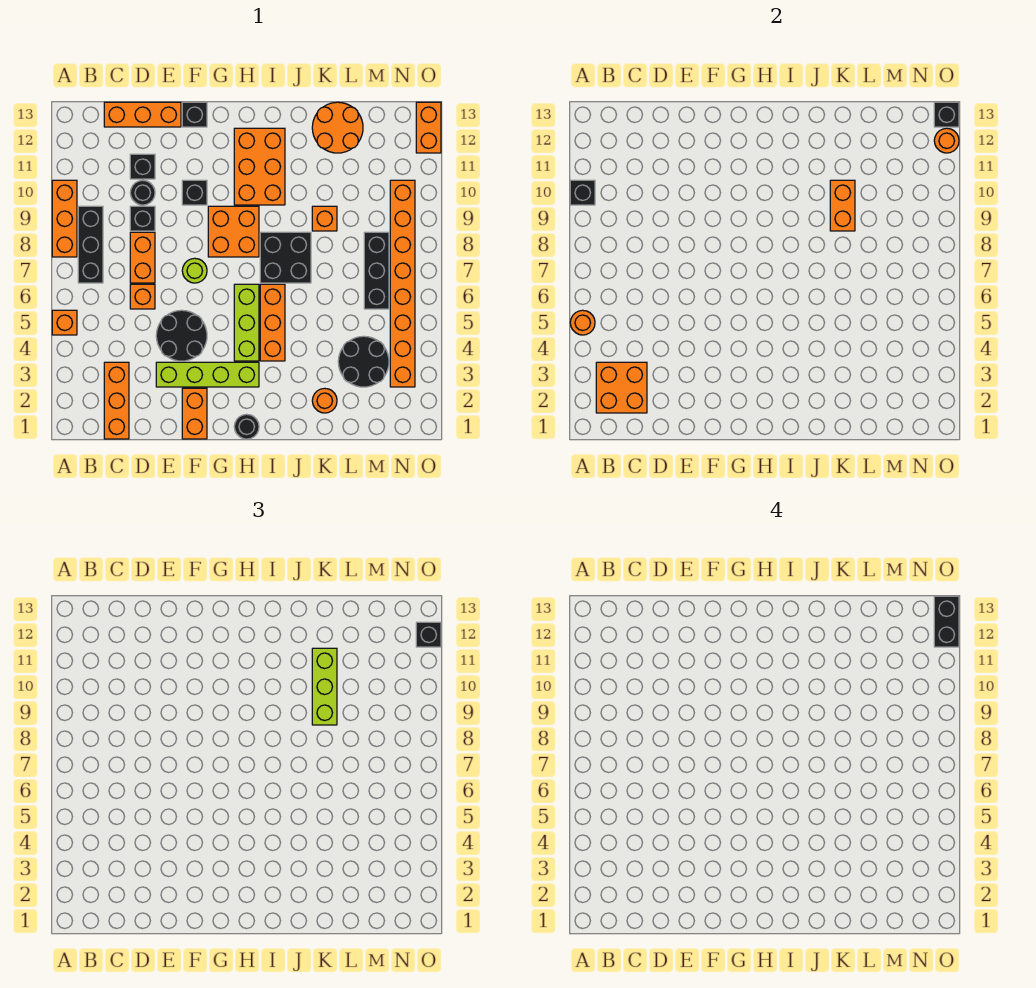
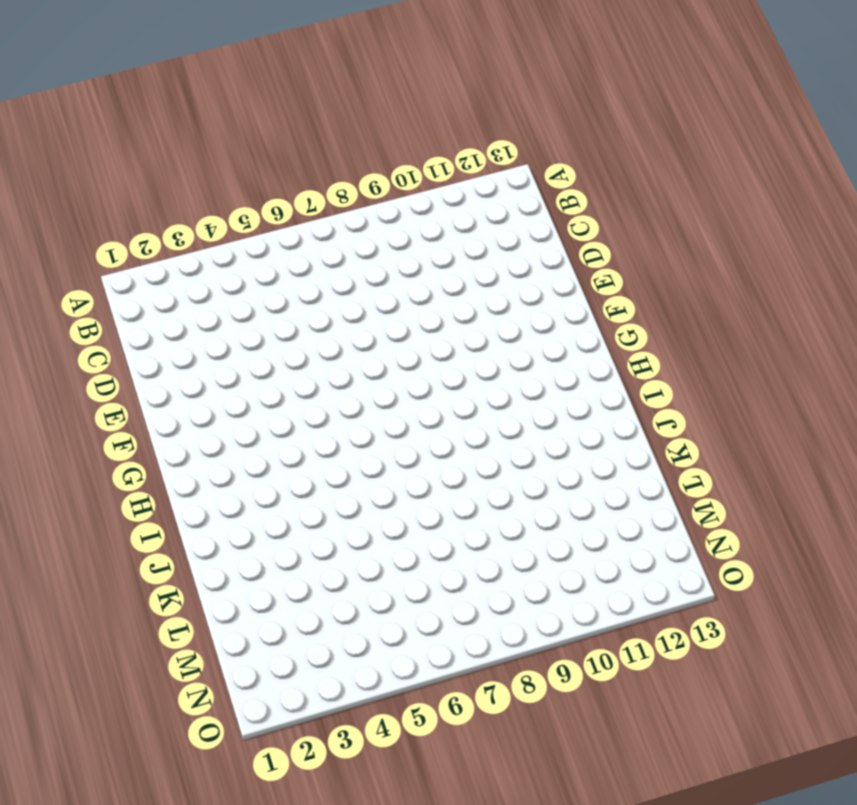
none -> orange 1x1 brick [52,310,77,335]
none -> orange 1x3 brick [52,180,77,257]
none -> black 1x3 brick [78,206,103,283]
none -> orange 1x3 brick [104,362,129,439]

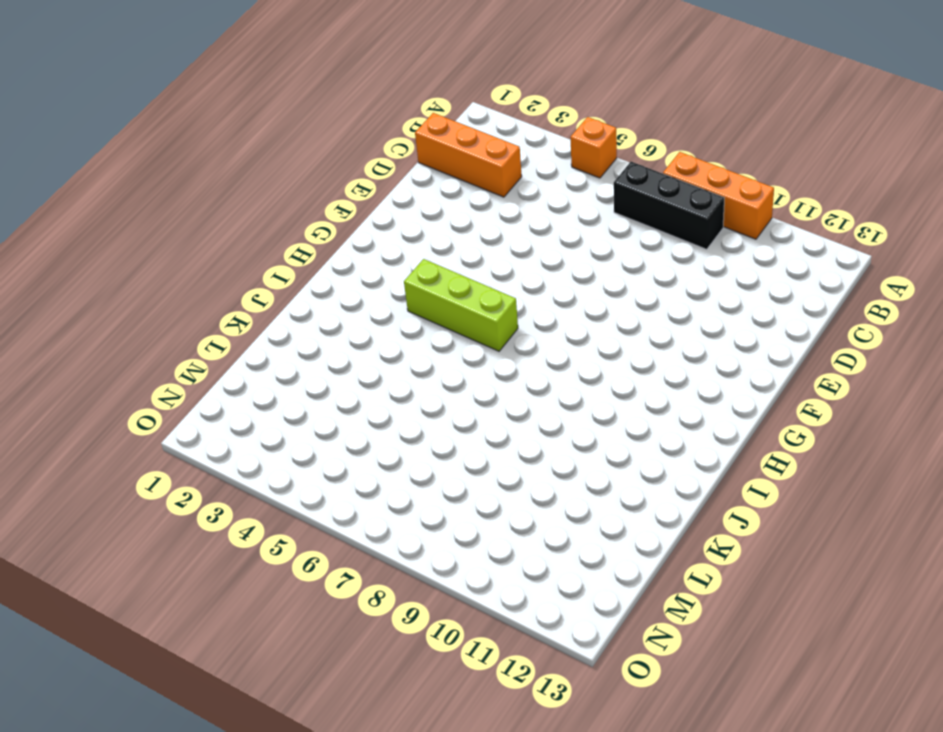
none -> orange 1x3 brick [104,102,181,127]
none -> orange 1x1 brick [130,284,155,309]
none -> orange 1x2 brick [130,232,155,283]
none -> black 1x1 brick [130,206,155,231]

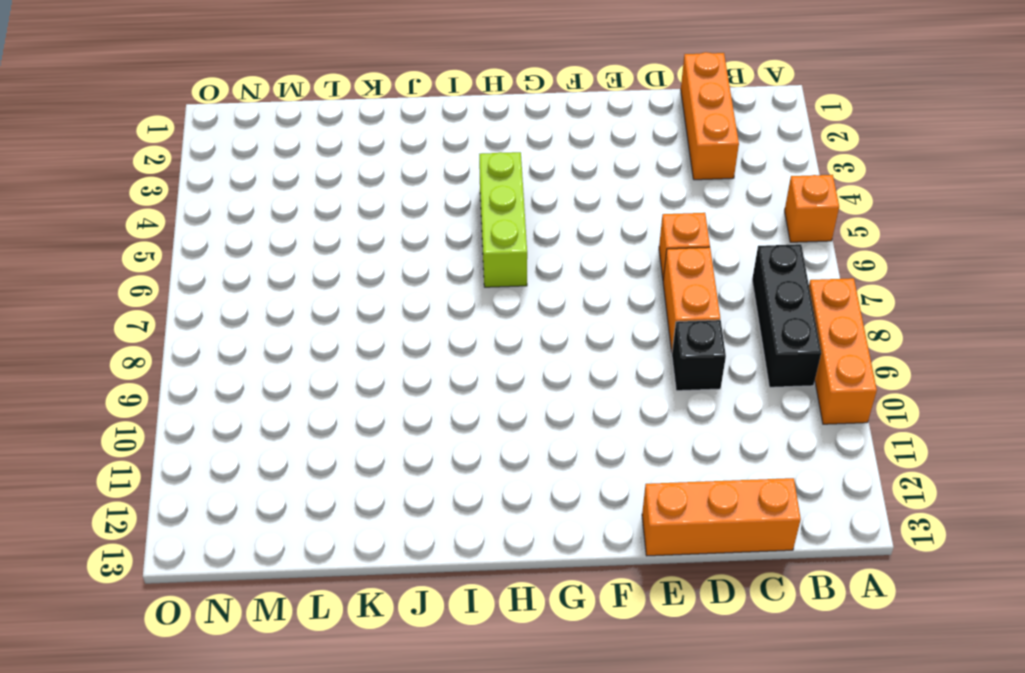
none -> black 1x1 round brick [130,180,155,205]
none -> black 1x1 brick [130,154,155,179]
none -> lime 1x4 brick [156,362,259,387]
none -> black 2x2 round brick [156,310,207,361]

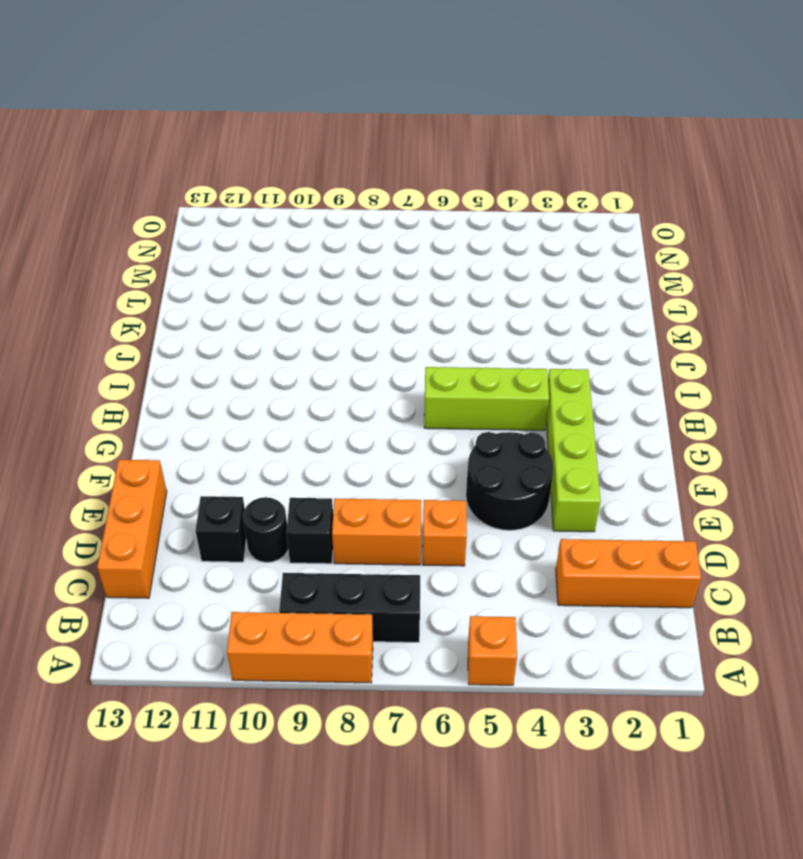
none -> orange 1x2 brick [182,388,207,439]
none -> lime 1x1 round brick [182,258,207,283]
none -> black 1x1 brick [182,180,207,205]
none -> black 1x1 brick [182,102,207,127]

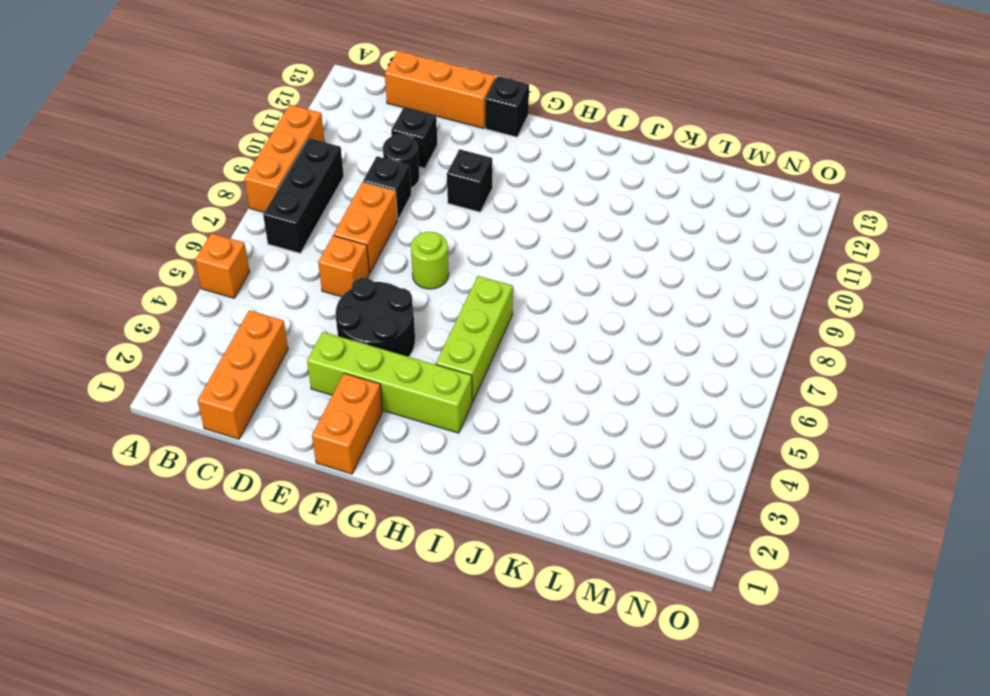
none -> orange 2x2 brick [208,206,259,257]
none -> black 1x1 round brick [234,414,259,439]
none -> orange 2x3 brick [234,128,285,205]
none -> orange 1x3 brick [260,284,285,361]

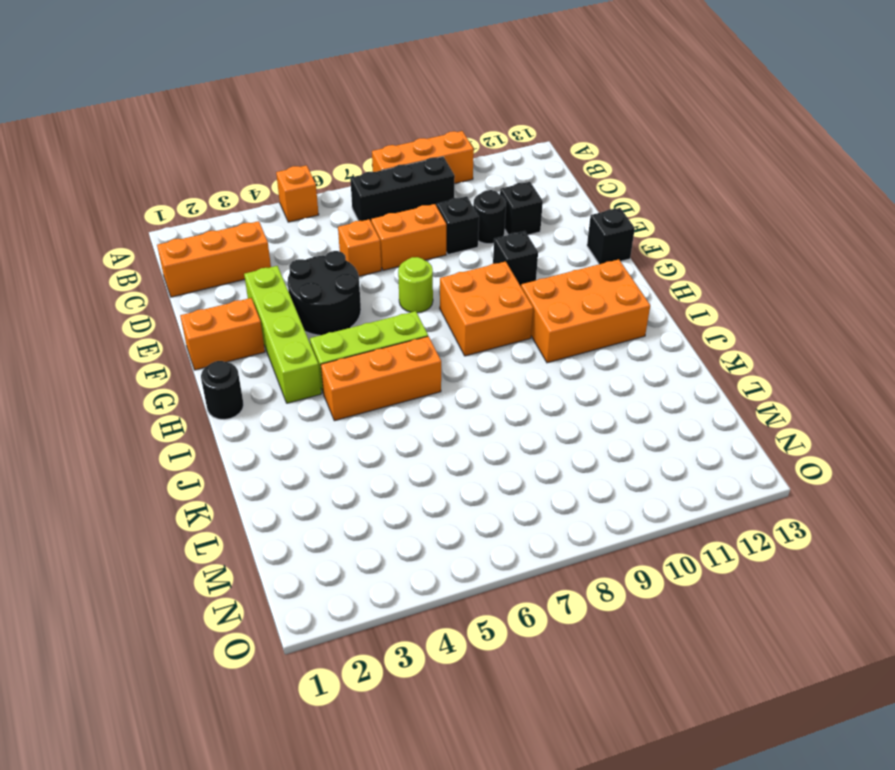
none -> orange 1x3 brick [104,102,181,127]
none -> black 2x2 brick [260,232,311,283]
none -> orange 1x1 round brick [312,388,337,413]
none -> orange 1x1 brick [312,206,337,231]

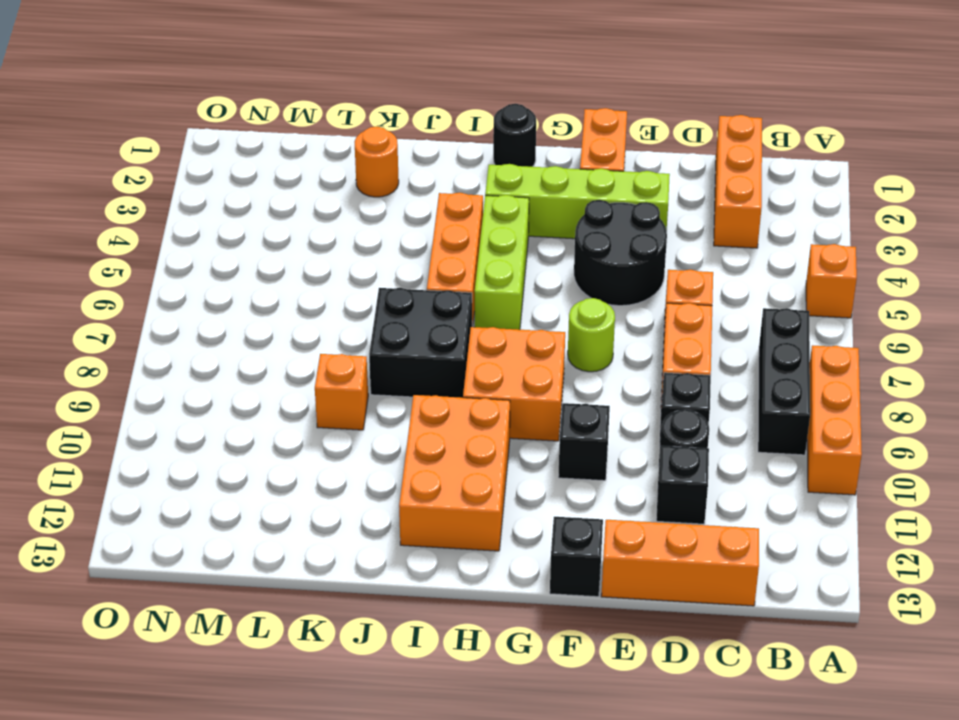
none -> orange 2x2 round brick [312,102,363,153]
none -> black 2x2 round brick [338,336,389,387]
none -> black 1x3 brick [364,232,389,309]
none -> orange 1x8 brick [390,180,415,387]

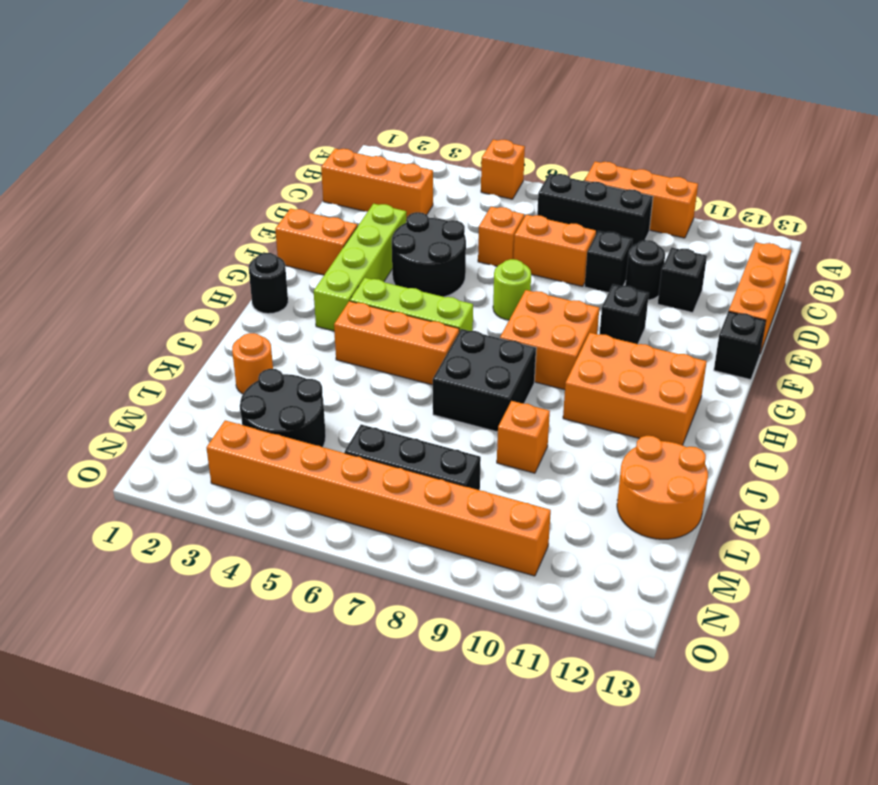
none -> orange 1x2 brick [416,102,441,153]
none -> orange 1x1 round brick [570,310,595,335]
none -> black 1x1 brick [570,180,595,205]
none -> orange 2x2 brick [596,362,647,413]

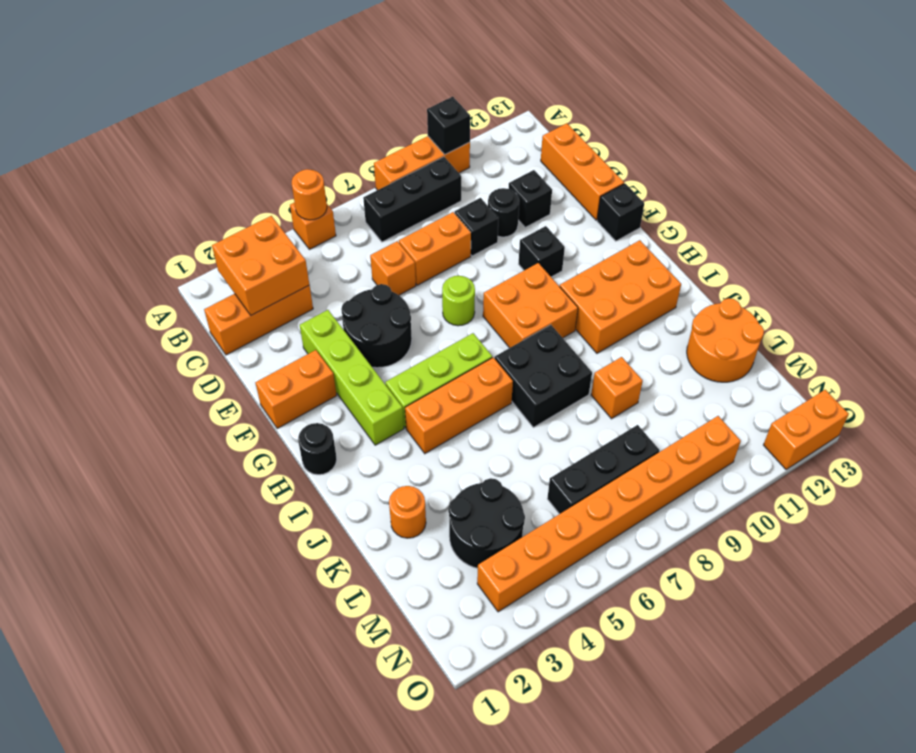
none -> orange 1x2 brick [830,180,855,231]
none -> orange 1x1 round brick [934,128,959,153]
none -> black 1x1 brick [934,102,959,127]
none -> lime 1x3 brick [312,648,337,725]

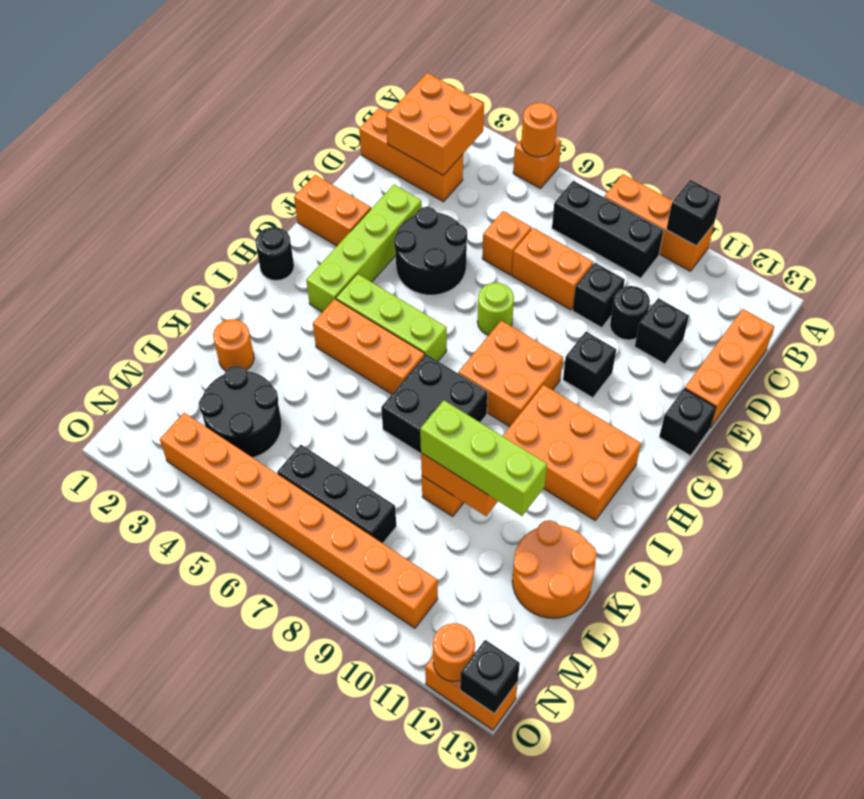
none -> black 1x1 brick [416,622,441,647]
none -> black 1x2 brick [934,596,959,647]

